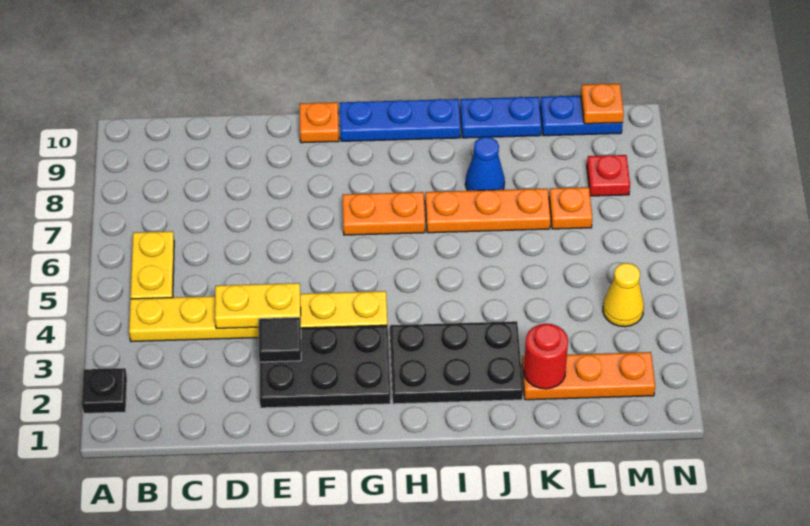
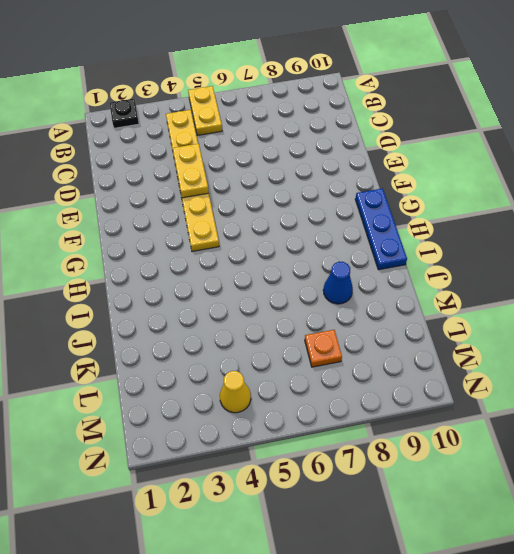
yellow 1x2 plate [188,86,222,135] -> yellow 1x2 plate turned to [130,231,174,299]
none -> black 2x3 plate [260,325,391,408]
none -> orange 1x1 plate [299,102,339,143]
none -> orange 1x2 plate [342,192,425,235]

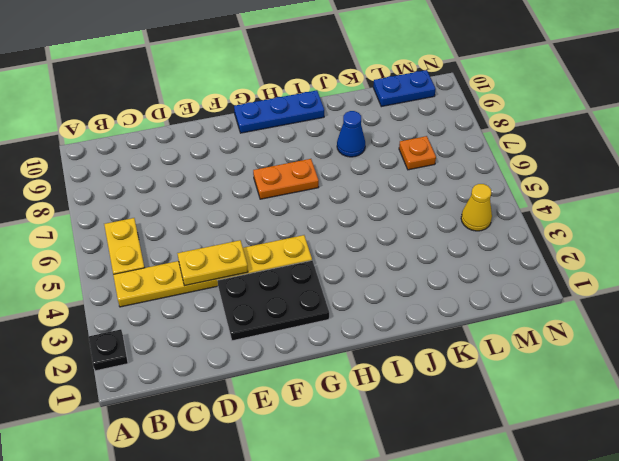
none -> orange 1x1 plate [299,102,339,143]
none -> black 2x3 plate [390,321,523,404]
none -> orange 1x3 plate [425,189,551,233]

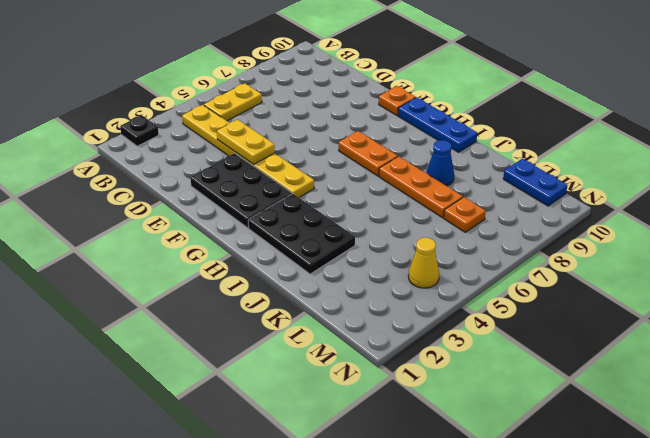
none -> blue 1x2 plate [460,97,542,138]
none -> orange 1x3 plate [522,352,655,400]
none -> red 1x1 plate [587,155,630,196]

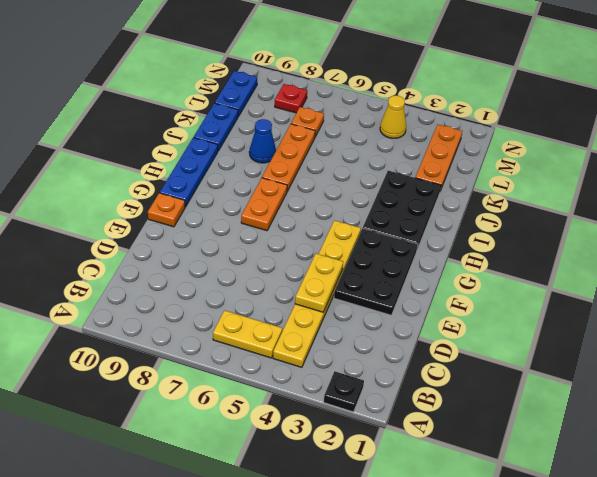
none -> black 1x1 tile [258,317,301,362]
none -> red 1x1 round brick [524,324,568,389]
none -> orange 1x1 plate [581,84,624,124]

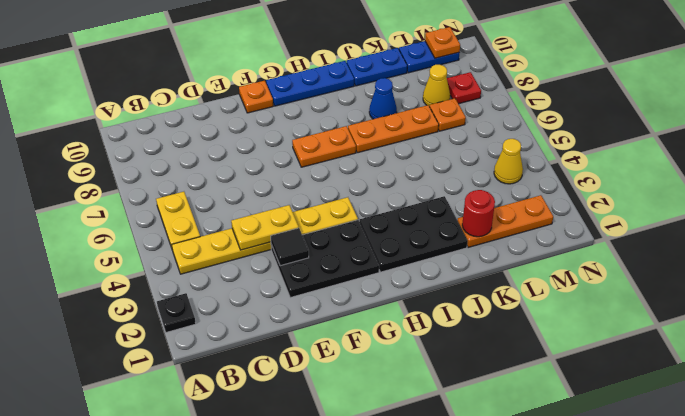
yellow 1x1 cone [423,65,450,107] -> none

